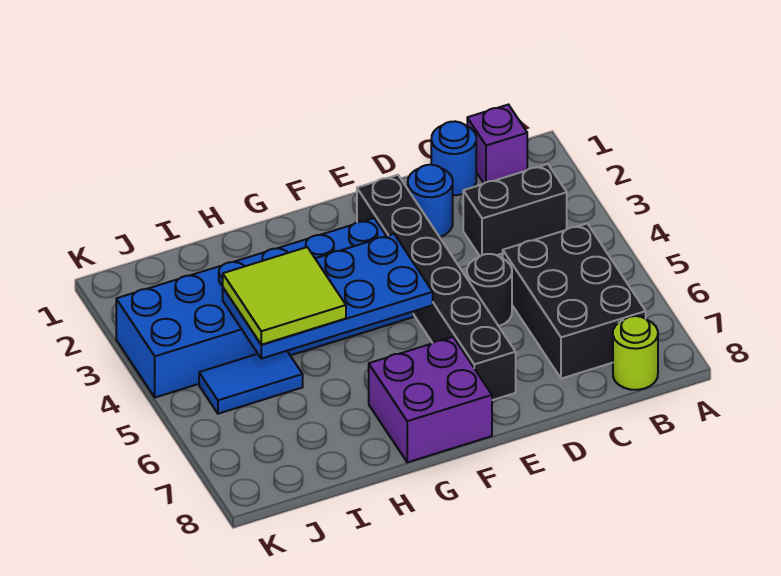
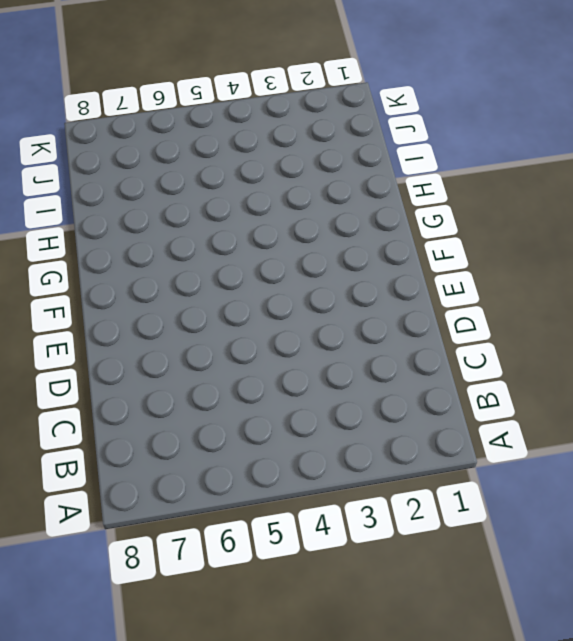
none -> purple 1x1 brick [467,105,527,183]
none -> black 1x2 brick [463,164,567,256]
none -> black 2x3 brick [503,224,646,379]

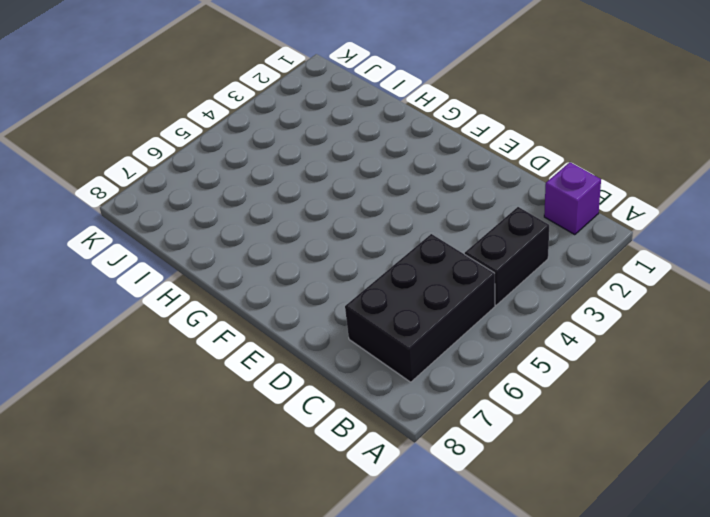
black 1x2 brick [465,207,549,305] -> black 1x2 brick turned to [463,164,567,256]
none -> lime 1x1 round brick [613,316,658,390]
none -> blue 1x1 round brick [431,121,476,195]
none -> blue 1x1 round brick [408,165,453,237]

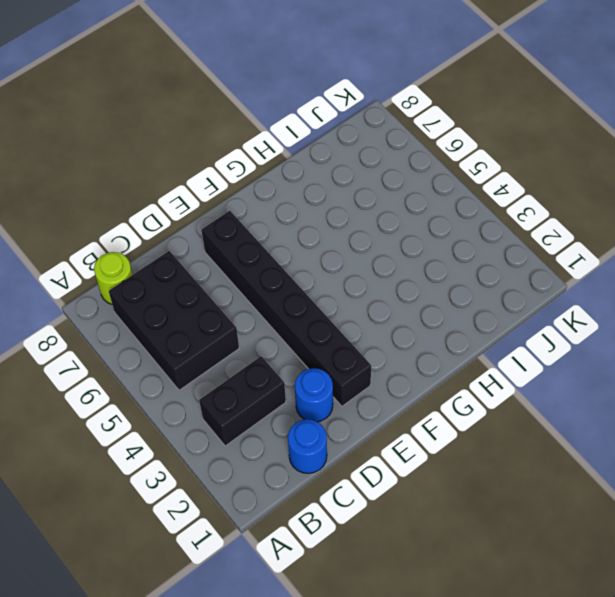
none -> purple 1x1 brick [467,105,527,183]
none -> black 1x1 round brick [467,254,512,326]
none -> blue 2x6 brick [116,218,413,397]

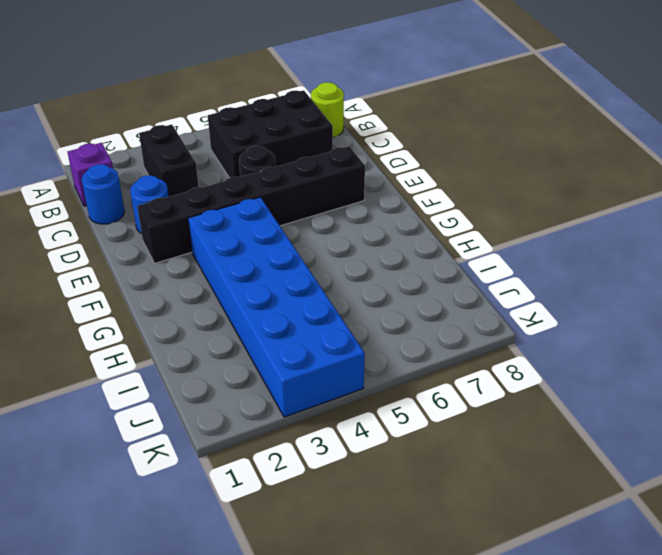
none -> purple 2x2 brick [369,337,492,462]
none -> blue 1x2 tile [199,351,303,414]
none -> blue 2x4 plate [223,234,433,359]

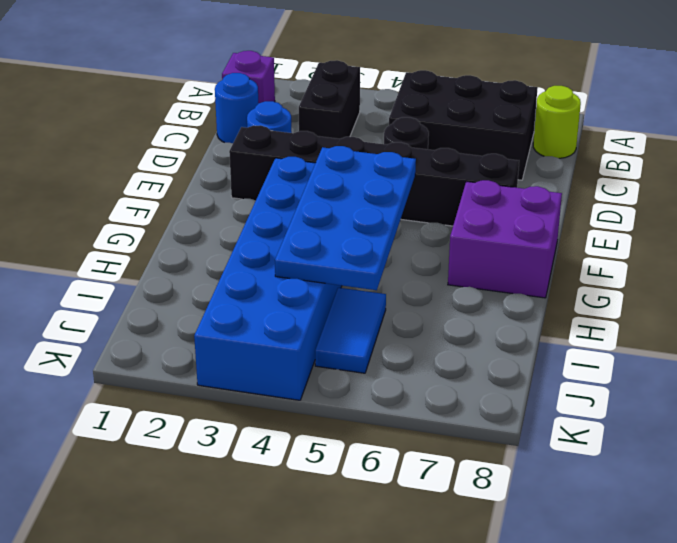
none -> lime 2x2 tile [223,247,346,345]

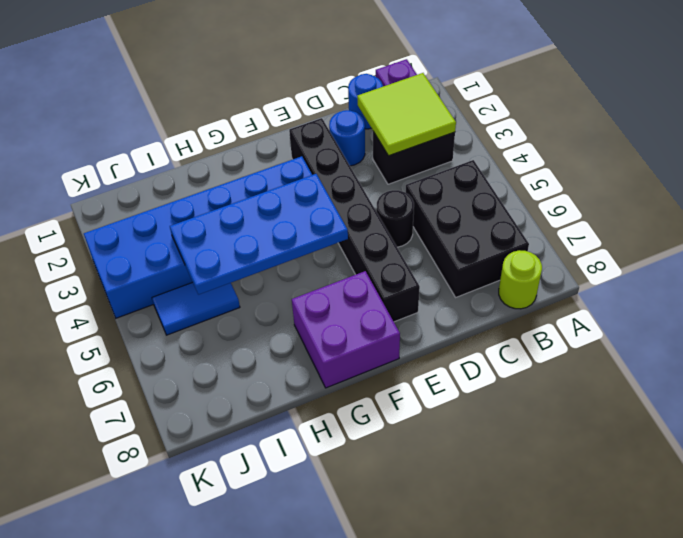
lime 2x2 tile [357,73,456,156] -> lime 2x2 tile moved to [223,247,346,345]

